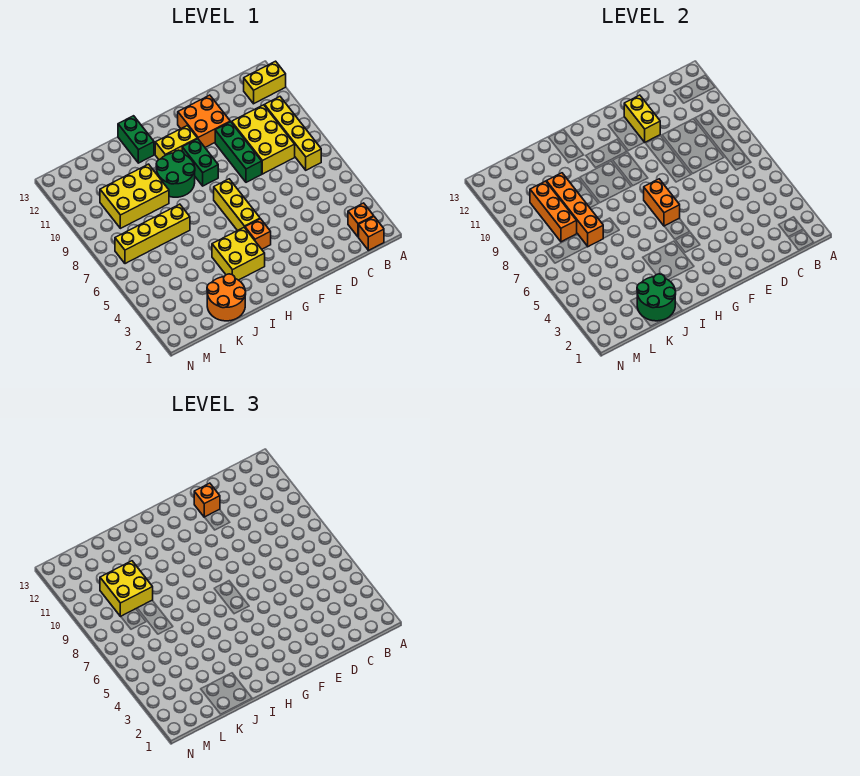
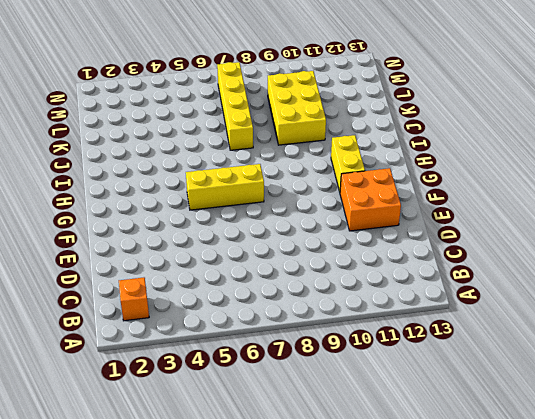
none -> yellow 1x2 brick [244,61,286,104]
none -> orange 1x1 brick [359,217,384,250]
none -> yellow 1x4 brick [264,97,321,170]

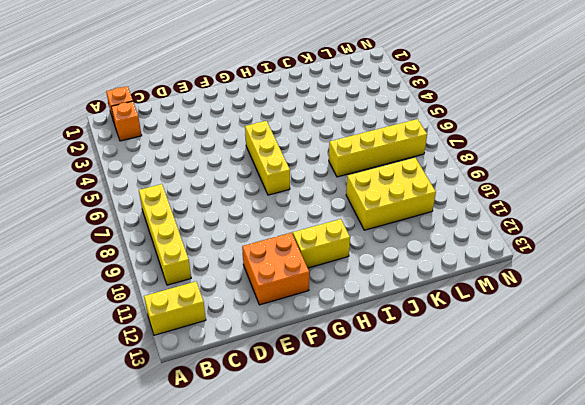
none -> yellow 2x3 brick [232,105,295,174]
none -> green 1x3 brick [215,122,262,182]
none -> orange 1x1 brick [245,219,271,249]

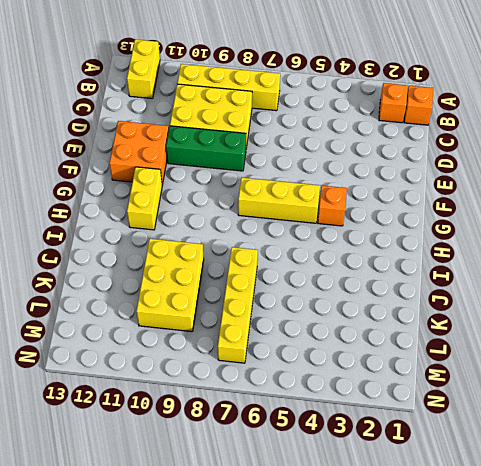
none -> green 1x2 brick [182,139,218,186]
none -> yellow 2x2 brick [212,228,265,280]
none -> green 2x2 round brick [156,150,195,197]

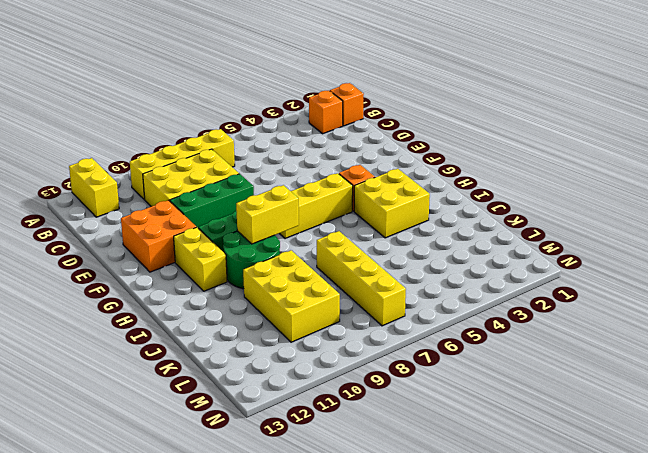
yellow 1x2 brick [236,185,299,244] -> yellow 1x2 brick moved to [624,95,660,142]
none -> green 1x2 brick [118,116,154,163]
none -> orange 2x2 round brick [207,274,246,321]
none -> orange 1x2 brick [644,179,680,226]

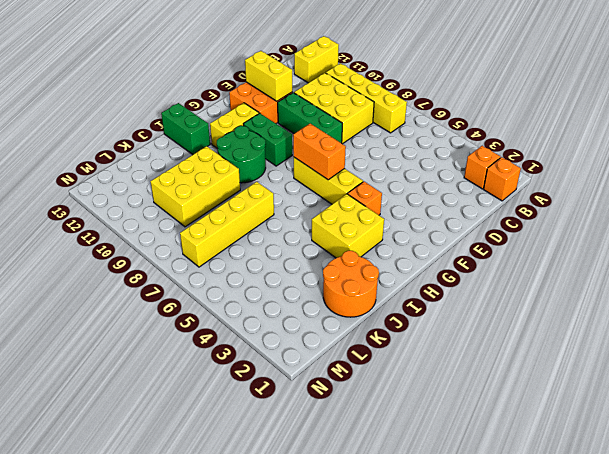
none -> green 2x2 round brick [637,274,676,321]
none -> orange 1x4 brick [547,173,603,247]
none -> orange 1x3 brick [530,181,577,242]

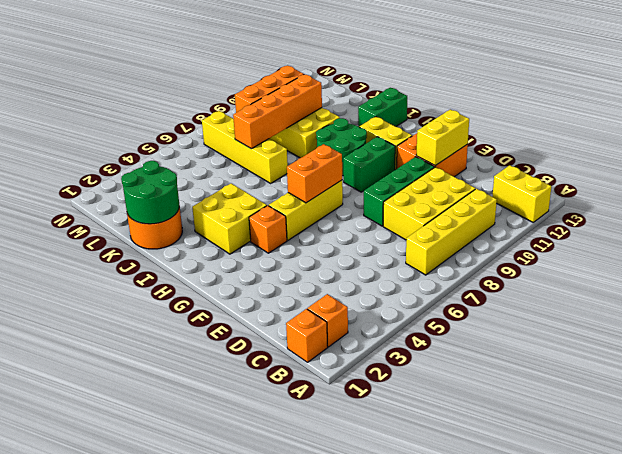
none -> orange 1x1 brick [194,483,220,517]
none -> yellow 2x2 brick [100,561,153,616]

